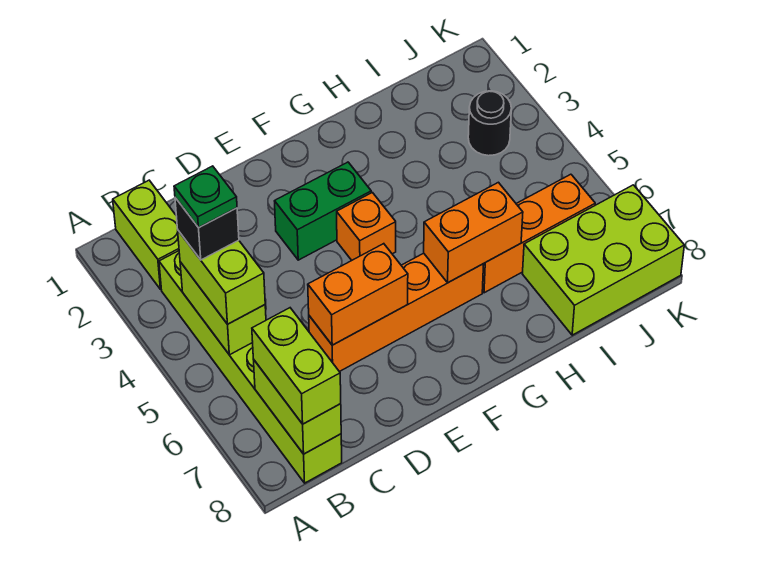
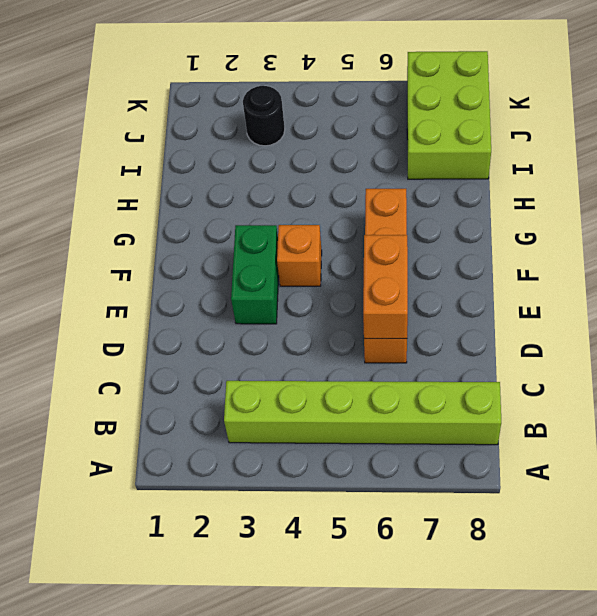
none -> lime 1x2 brick [113,180,179,289]
none -> orange 1x3 brick [482,174,595,293]
none -> lime 1x2 brick [180,262,266,355]

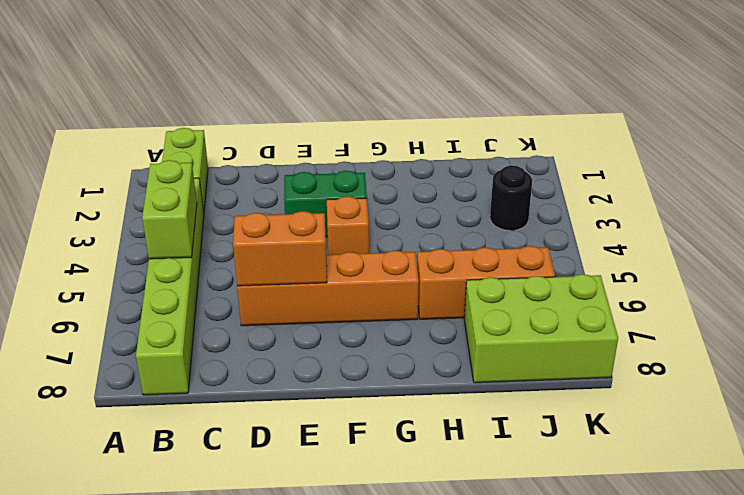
none -> lime 1x2 brick [253,359,341,454]
none -> orange 1x2 brick [424,182,523,283]
none -> lime 1x2 brick [178,231,265,324]

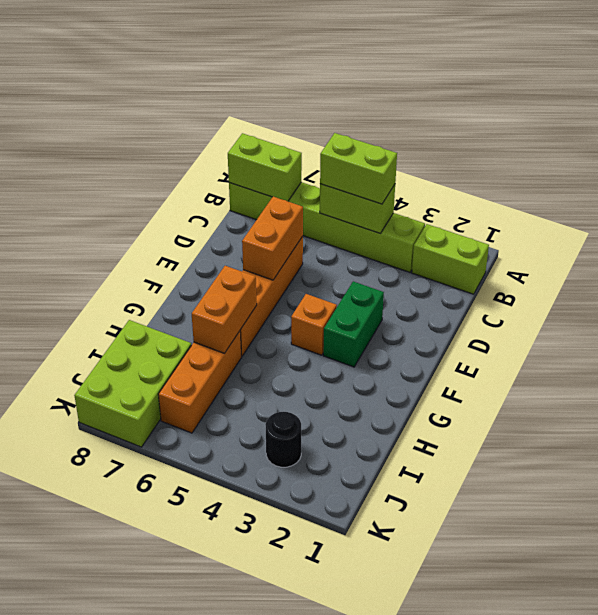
none -> lime 1x2 brick [252,308,341,424]
none -> black 1x1 brick [175,198,239,260]
none -> green 1x1 plate [174,166,237,228]

